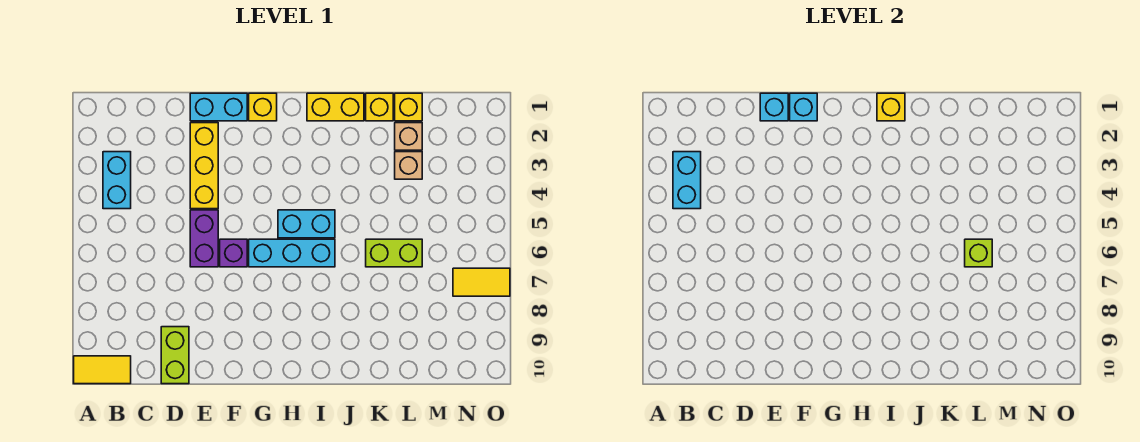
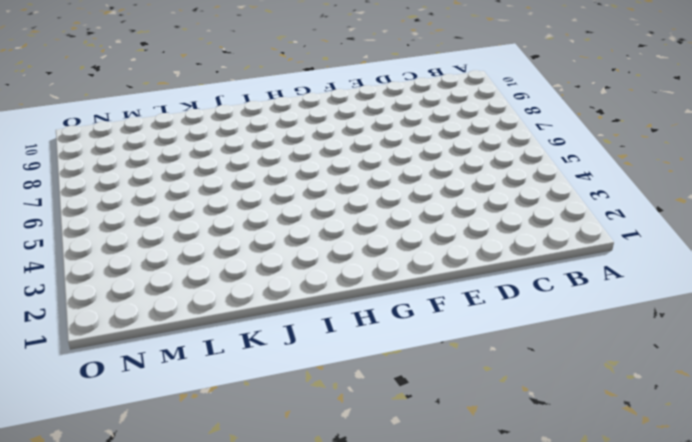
none -> yellow 1x2 tile [74,356,131,384]
none -> cyan 1x2 brick [103,152,131,209]
none -> lime 1x2 brick [161,327,189,384]

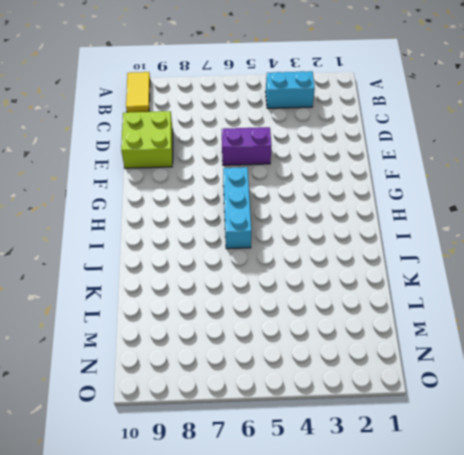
lime 2x2 brick [121,111,173,168] -> lime 1x2 brick [161,327,189,384]
none -> cyan 1x2 brick [190,93,247,121]
none -> yellow 1x3 brick [190,123,218,209]
none -> purple 1x1 brick [220,239,247,267]

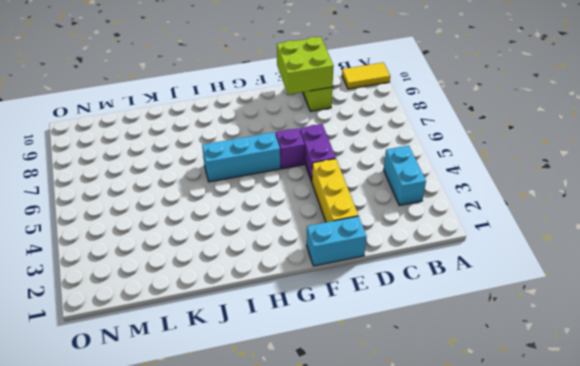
lime 2x2 brick [277,37,334,94] -> none
none -> yellow 1x1 brick [249,93,277,121]
none -> cyan 1x2 brick [278,210,335,238]
none -> yellow 1x2 brick [307,93,364,121]

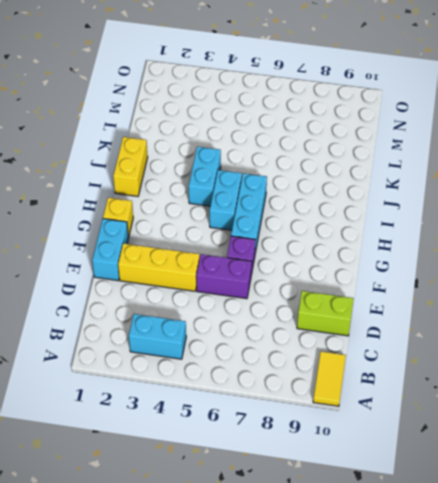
cyan 1x2 brick [189,147,221,206] -> cyan 1x2 brick turned to [673,152,701,209]
none -> yellow 1x1 brick [366,93,393,121]
none -> lime 1x2 brick [366,239,422,267]
none -> yellow 1x1 brick [395,93,422,121]

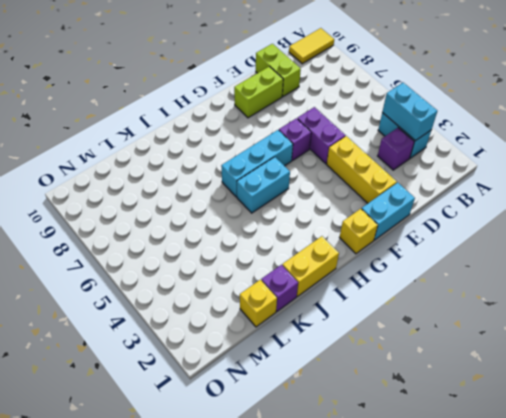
purple 1x1 brick [378,128,414,170] -> none
lime 1x2 brick [234,66,283,118] -> lime 1x2 brick moved to [366,239,422,267]
purple 1x1 brick [261,265,298,311] -> yellow 1x1 brick [366,93,393,121]
none -> tan 1x1 brick [395,123,422,150]
none -> tan 1x1 brick [395,152,422,179]
none -> yellow 1x2 tile [453,268,510,296]

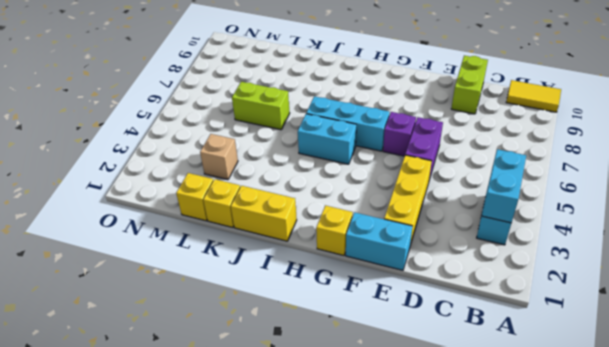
none -> tan 1x1 brick [395,123,422,150]
none -> yellow 1x2 tile [453,268,510,296]
none -> cyan 1x1 brick [760,93,788,121]

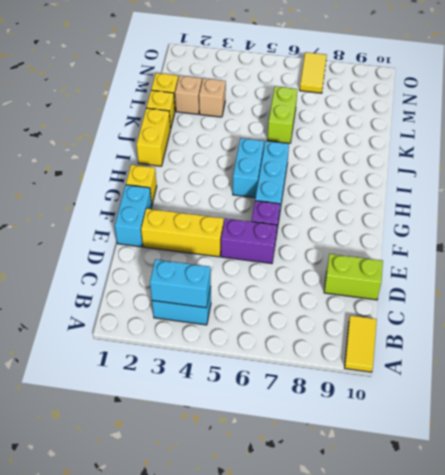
none -> cyan 1x1 brick [760,93,788,121]
none -> cyan 1x1 brick [790,93,817,121]
none -> yellow 1x1 brick [877,93,905,121]

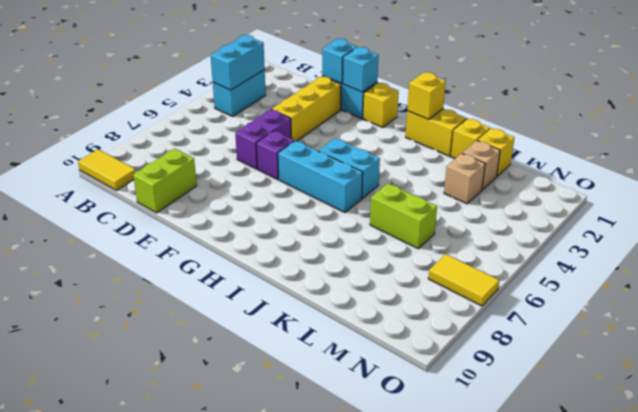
none -> lime 1x1 brick [965,239,992,267]

